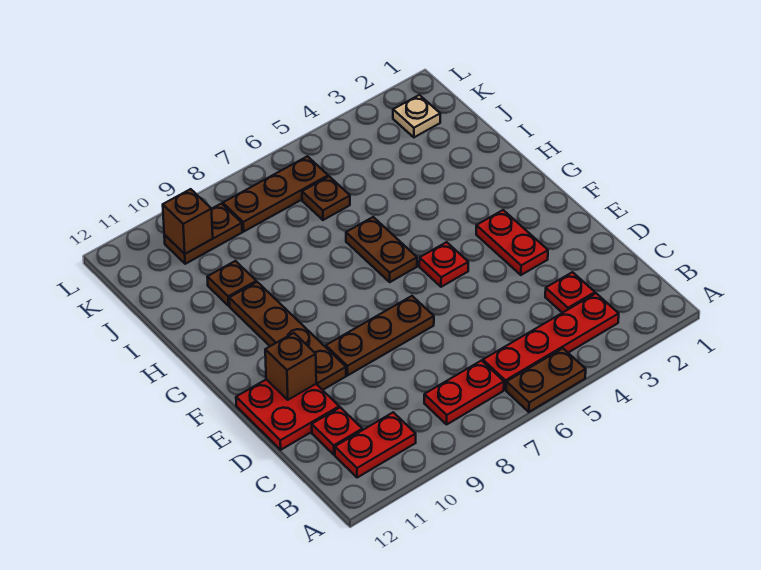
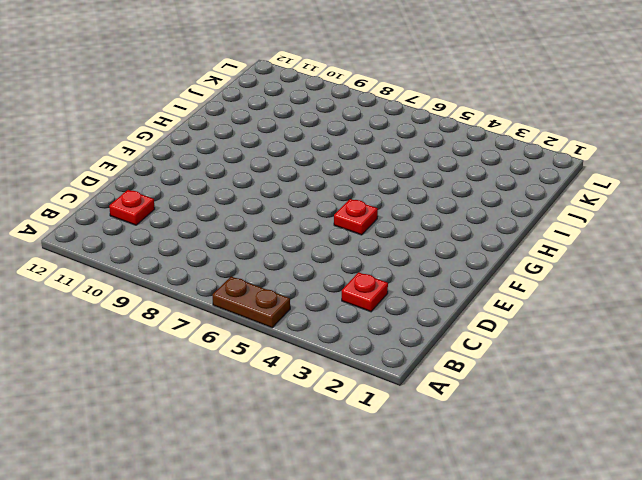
none -> red 1x4 plate [483,293,619,390]
none -> red 1x2 plate [424,361,504,424]
none -> red 1x2 plate [335,412,416,478]

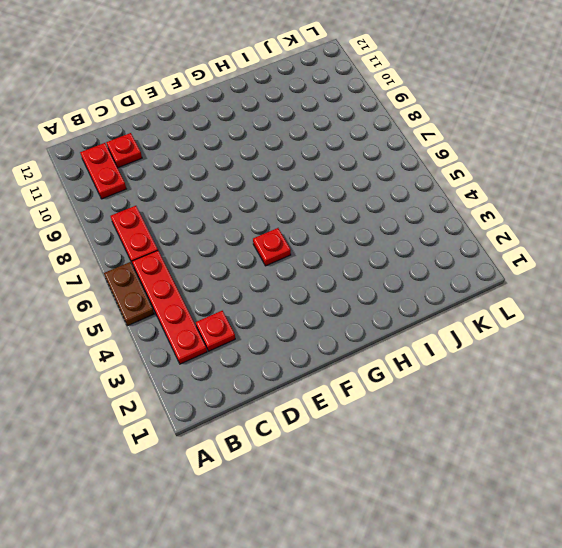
none -> red 2x2 plate [236,379,339,450]
none -> red 1x2 plate [476,210,548,275]
none -> brown 1x3 plate [326,296,434,375]

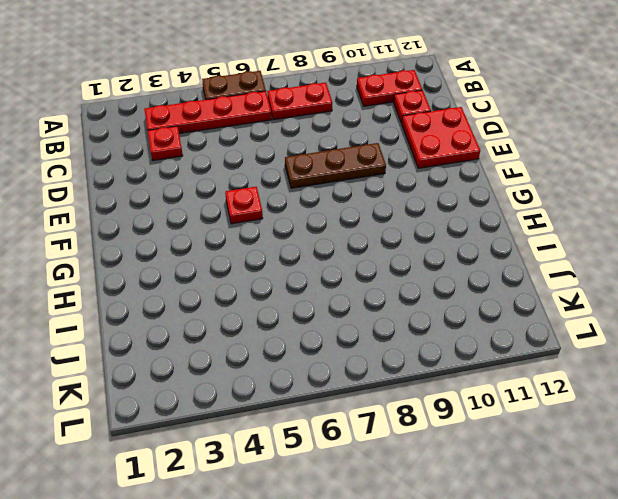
none -> red 1x2 plate [476,210,548,275]
none -> brown 1x4 plate [229,282,346,390]
none -> brown 1x2 plate [346,217,417,282]

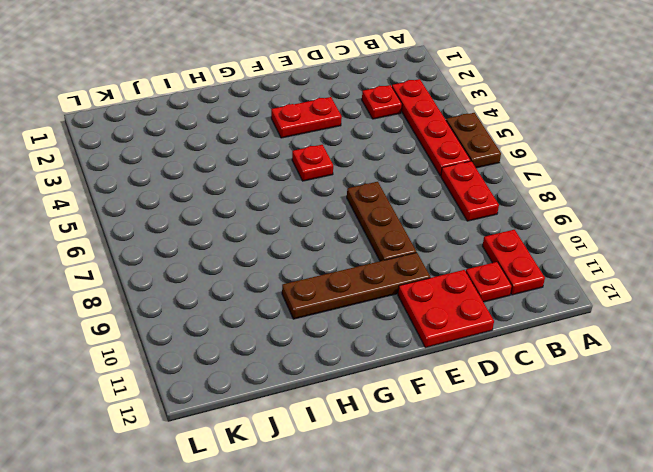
none -> brown 1x2 plate [346,217,417,282]
none -> brown 1x1 plate [207,261,256,306]
none -> brown 1x1 plate [302,176,350,220]

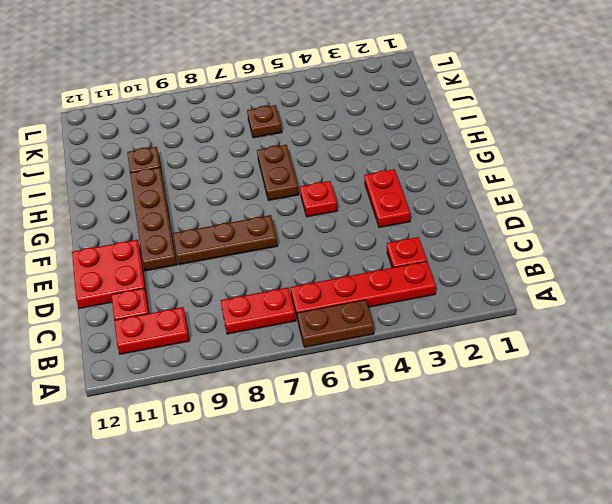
none -> tan 1x1 plate [393,95,440,137]
none -> brown 1x3 plate [223,156,328,231]
none -> brown 1x2 plate [164,204,242,264]

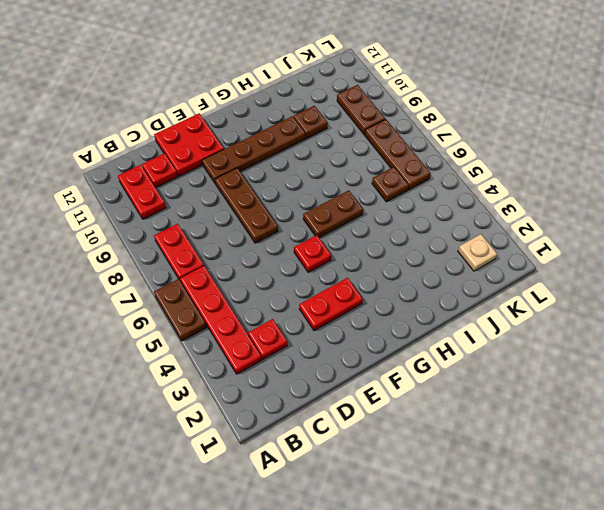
none -> brown 1x1 brick [265,333,316,400]
none -> brown 1x1 brick [163,189,213,254]

